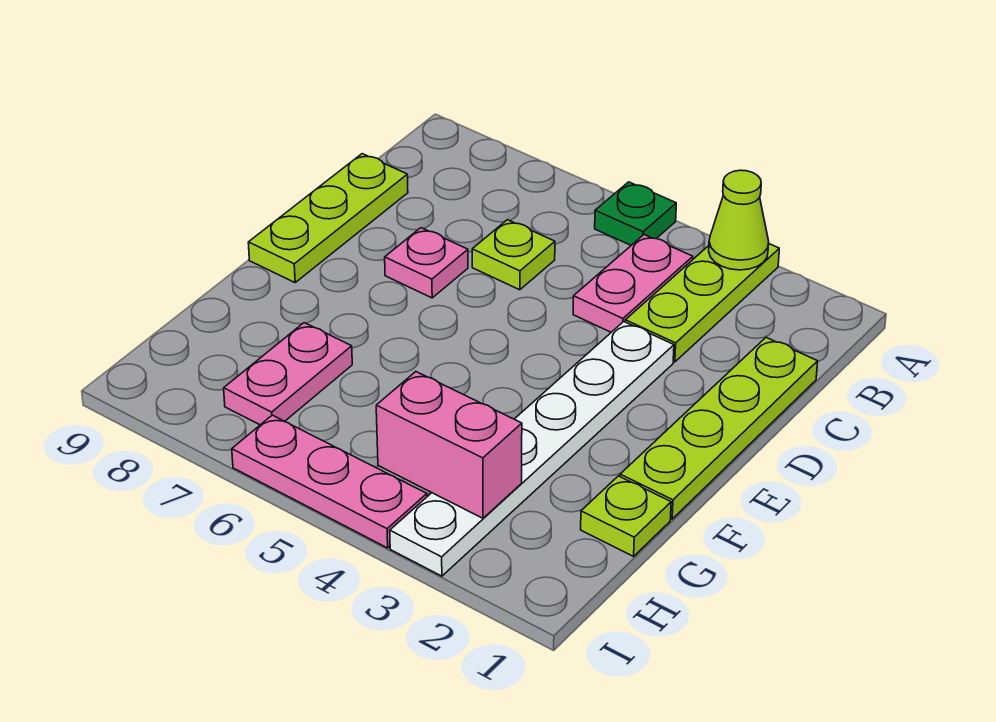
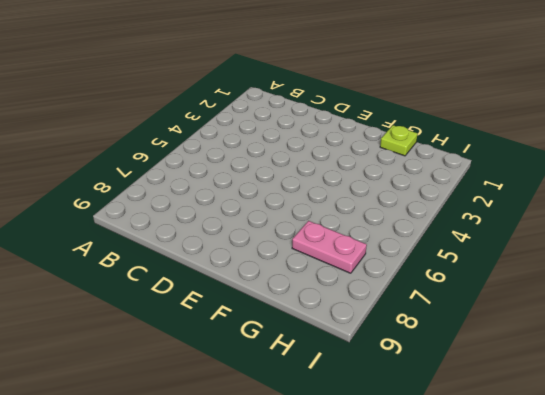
none -> lime 1x3 plate [625,244,779,362]
none -> green 1x1 plate [595,182,676,245]
none -> pink 1x2 plate [573,235,693,332]

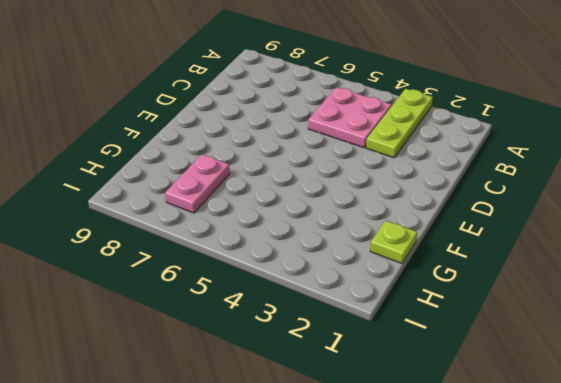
pink 2x2 plate [308,87,391,148] -> pink 1x2 plate [573,235,693,332]
none -> green 1x1 plate [595,182,676,245]
none -> lime 1x4 plate [620,338,818,519]
none -> lime 1x1 plate [472,220,555,290]

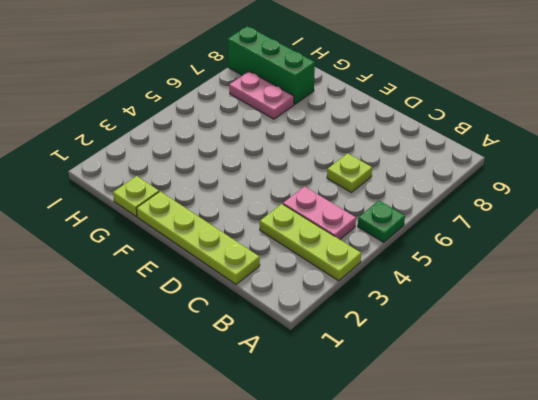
green 1x3 brick [228,26,315,104] -> none
none -> lime 1x3 plate [248,154,408,282]
none -> white 1x6 plate [390,322,674,576]
none -> pink 1x1 plate [385,228,468,298]

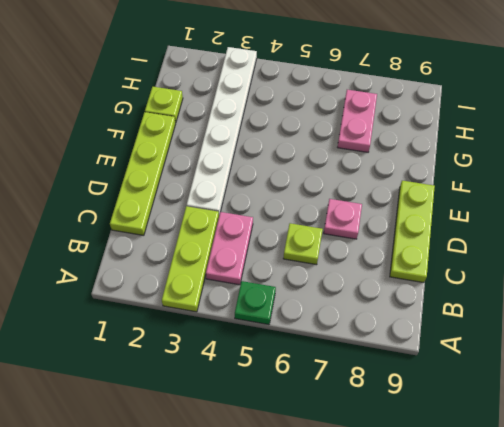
none -> pink 1x3 plate [232,415,427,548]
none -> lime 1x1 cone [709,170,769,270]
none -> pink 1x2 brick [376,372,522,518]

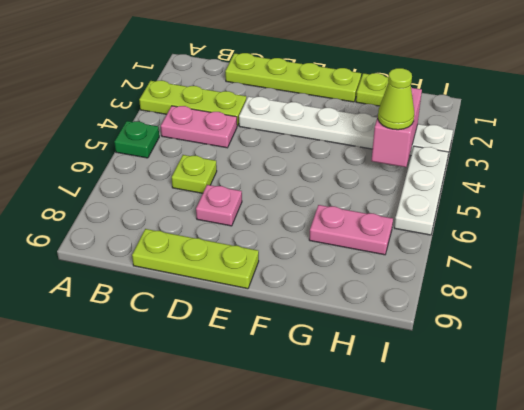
lime 1x1 cone [378,68,414,130] -> lime 1x1 cone moved to [709,170,769,270]
white 1x3 plate [394,146,448,235] -> pink 1x3 plate [232,415,427,548]

